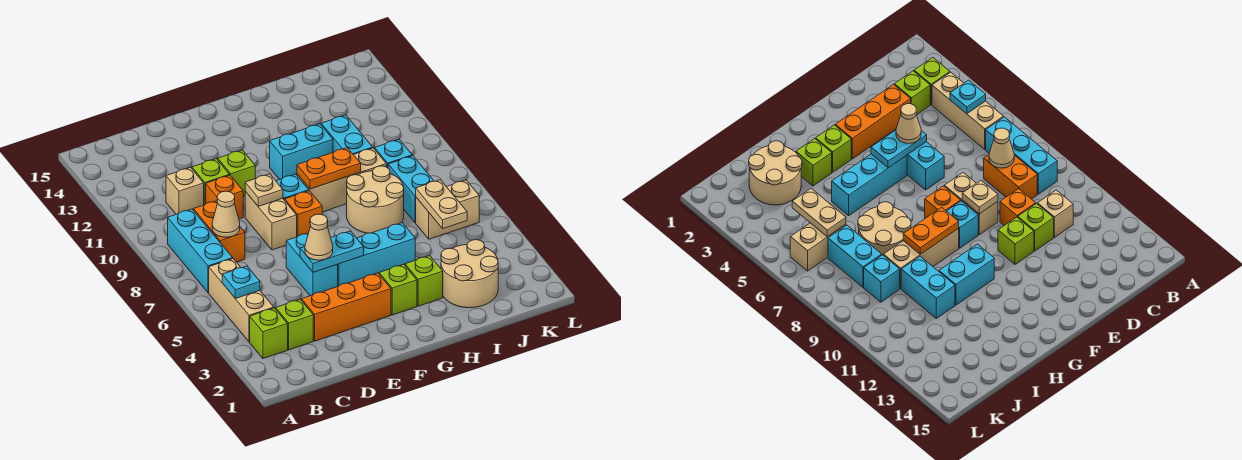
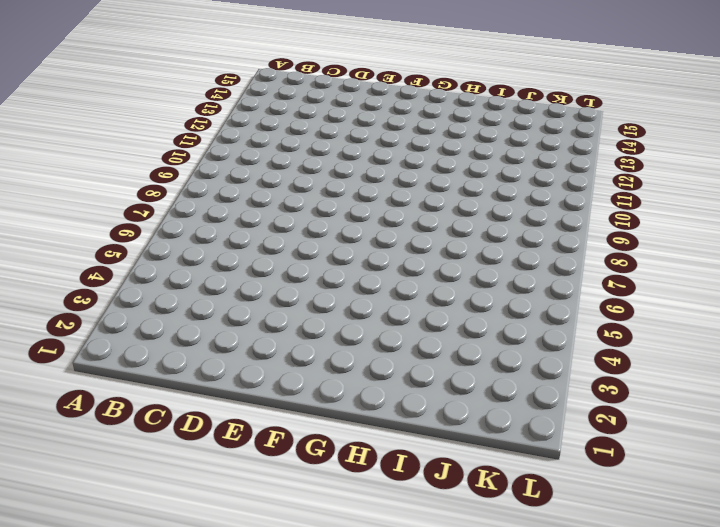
none -> lime 1x1 brick [250,308,288,358]
none -> tan 1x3 brick [209,259,274,342]
none -> cyan 1x3 brick [168,209,233,293]
none -> lime 1x1 brick [276,299,313,350]

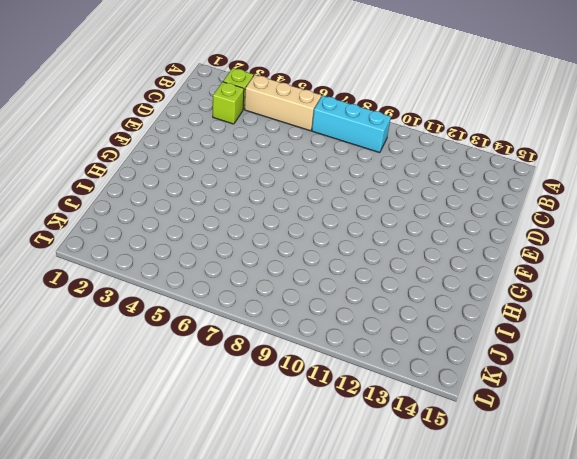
none -> orange 1x2 brick [193,201,245,262]
none -> tan 1x1 brick [166,167,204,214]
none -> orange 1x3 brick [302,273,391,341]
none -> orange 1x1 brick [206,175,243,219]

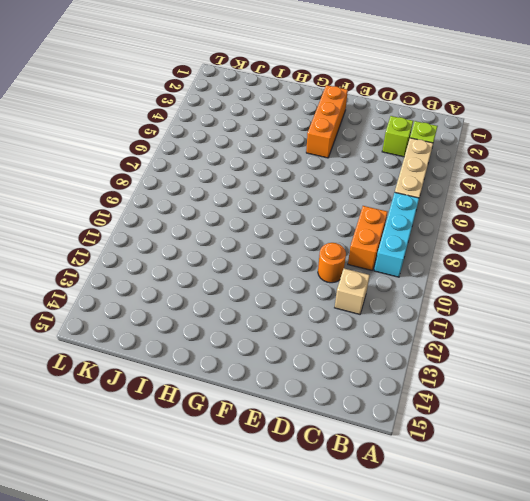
orange 1x1 round brick [318,243,346,283] -> orange 1x1 brick [206,175,243,219]
orange 1x3 brick [306,85,348,158] -> orange 1x3 brick turned to [302,273,391,341]
none -> lime 1x1 brick [192,159,230,205]
none -> cyan 1x2 brick [286,233,338,296]
none -> tan 1x2 brick [245,192,297,250]
none -> lime 1x1 brick [218,150,255,196]

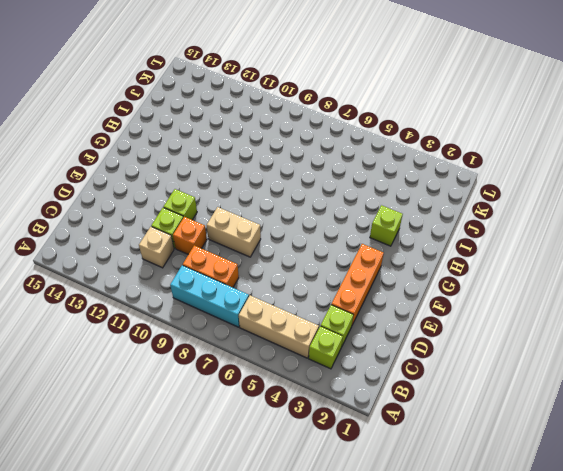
none -> cyan 1x2 brick [286,233,338,296]
none -> cyan 1x3 brick [338,223,415,286]
none -> orange 1x1 brick [285,191,322,237]
none -> cyan 1x1 brick [276,174,309,200]

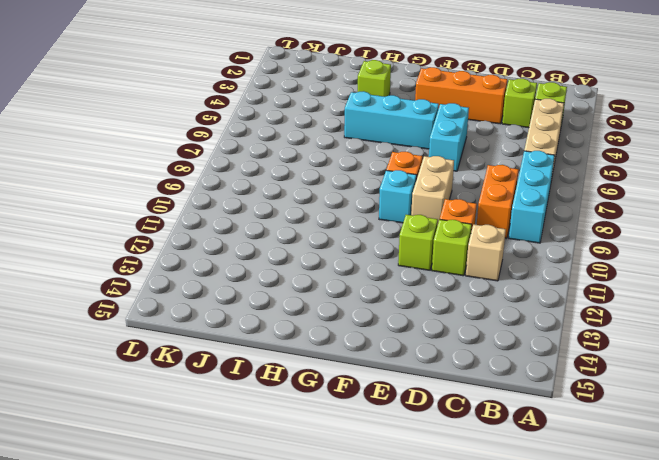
none -> lime 1x1 brick [379,264,417,315]
none -> tan 1x3 brick [297,148,386,212]
none -> cyan 1x2 brick [270,124,333,179]
none -> tan 2x2 round brick [347,166,404,233]

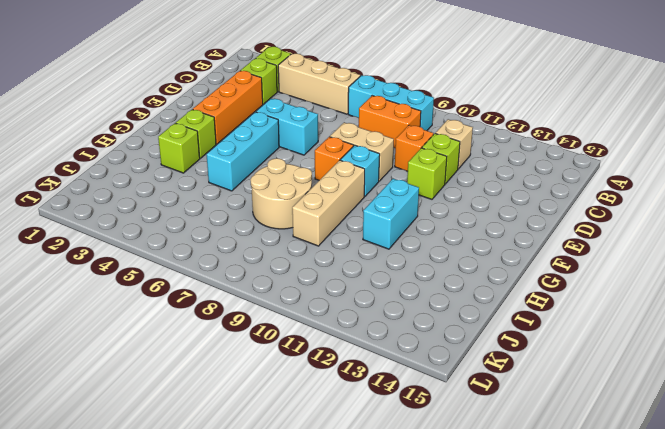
none -> tan 2x2 round brick [441,240,498,308]
none -> cyan 1x2 brick [321,115,373,155]
none -> tan 1x2 brick [416,180,479,239]
none -> cyan 1x2 brick [388,156,434,223]

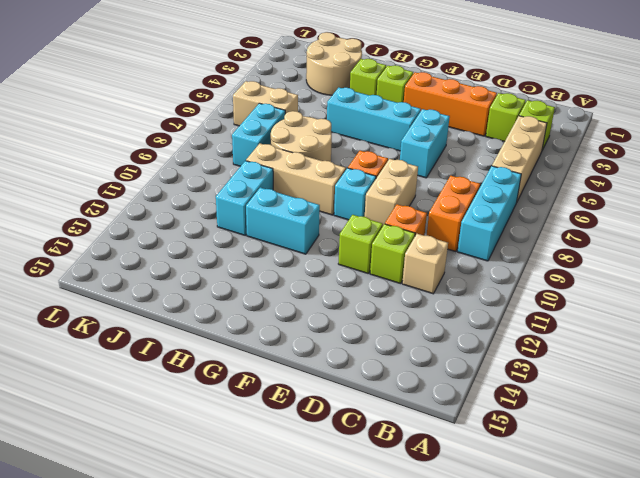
none -> cyan 1x1 brick [375,139,412,168]
none -> cyan 1x1 plate [222,266,260,299]
none -> tan 1x1 cone [212,191,240,237]
none -> cyan 1x2 plate [300,231,364,272]

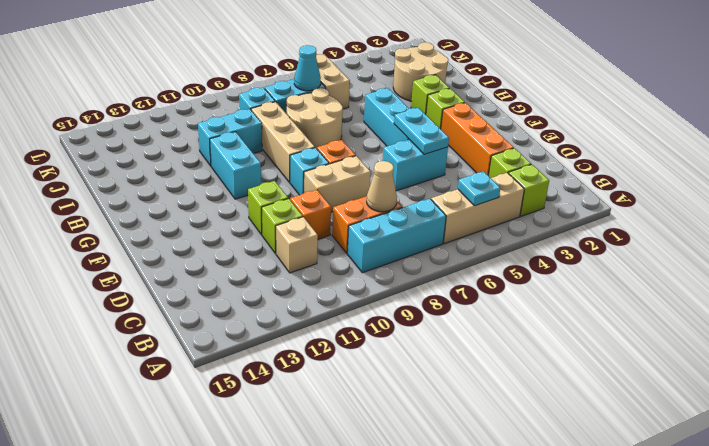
cyan 1x1 cone [294,45,321,91] -> none
none -> tan 1x1 plate [245,174,283,206]
none -> orange 1x2 plate [297,148,361,189]
none -> tan 1x2 plate [416,180,467,228]
none -> tan 1x1 cone [305,214,333,260]

